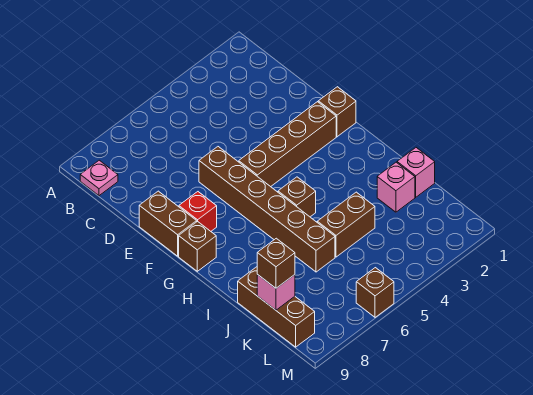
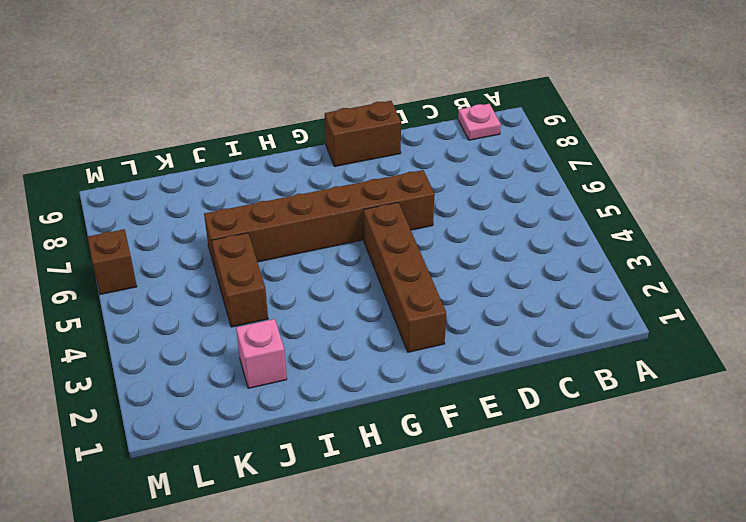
none -> brown 1x1 brick [318,87,356,137]
none -> red 1x1 brick [179,192,217,231]
none -> brown 1x1 brick [179,221,216,271]

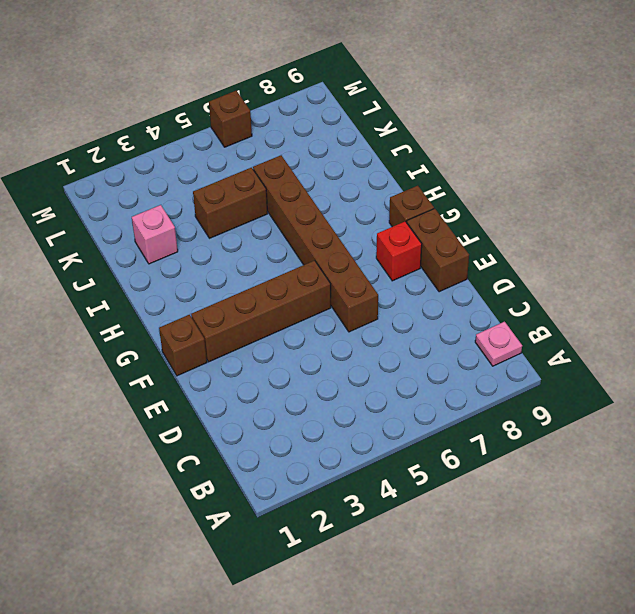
none -> brown 1x1 brick [278,177,316,217]
none -> pink 1x1 brick [397,148,435,197]
none -> brown 1x3 brick [238,267,315,347]

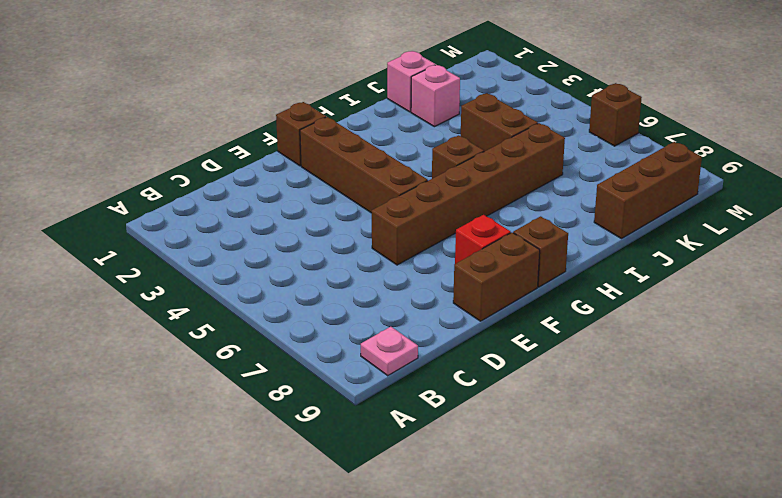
none -> pink 1x1 brick [257,274,295,310]
none -> brown 1x1 brick [257,238,295,288]

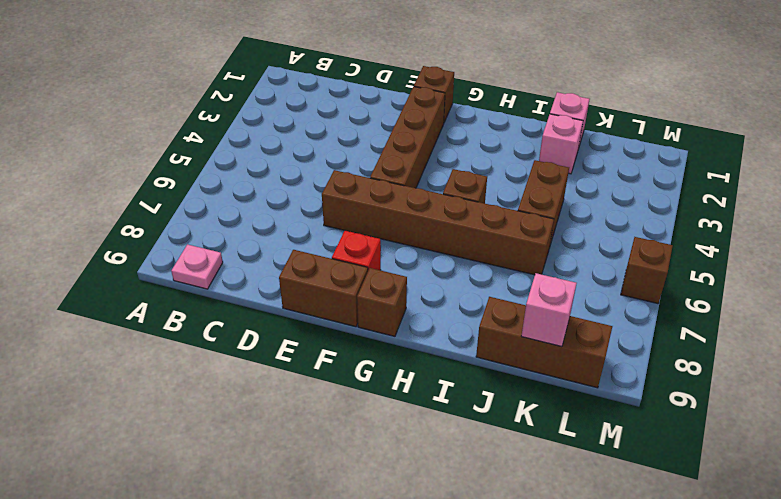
none -> brown 1x1 brick [257,238,295,288]

